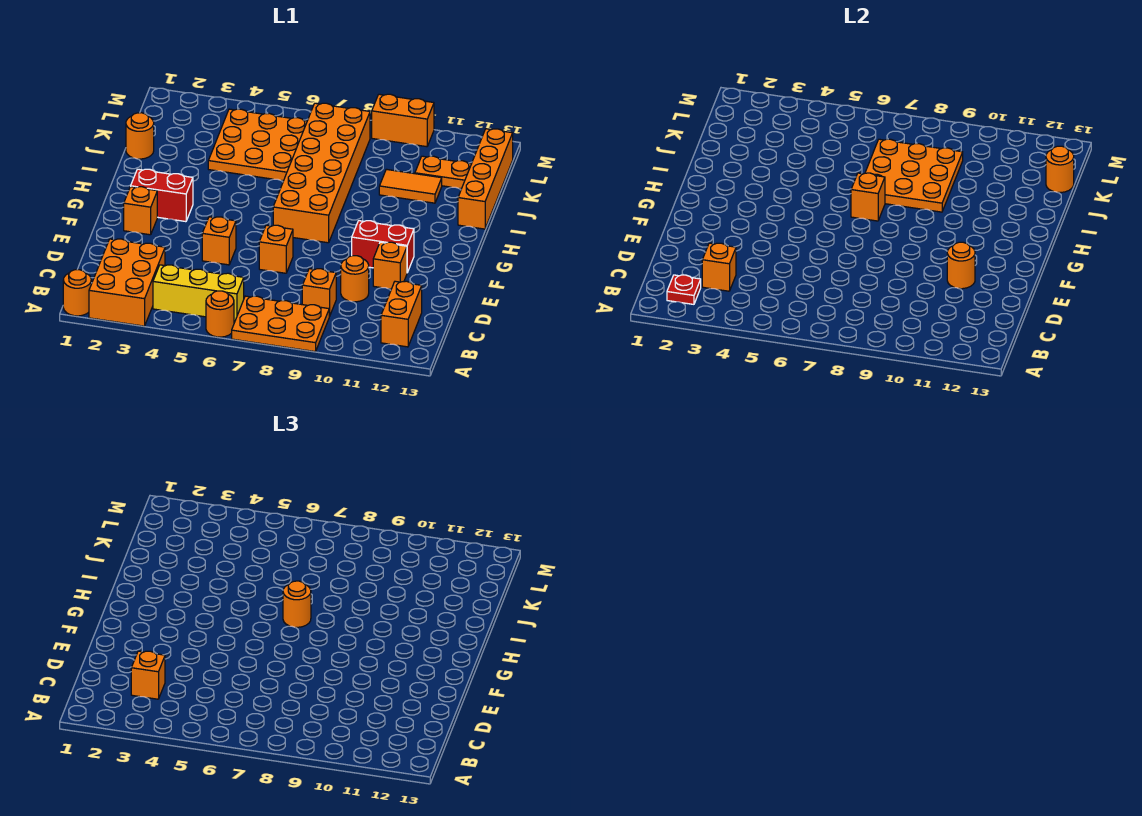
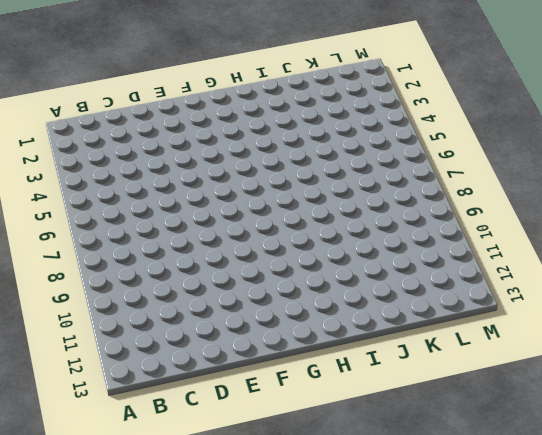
none -> orange 1x1 round brick [63,270,91,316]
none -> orange 2x3 brick [89,239,165,326]
none -> orange 1x1 round brick [206,291,234,337]

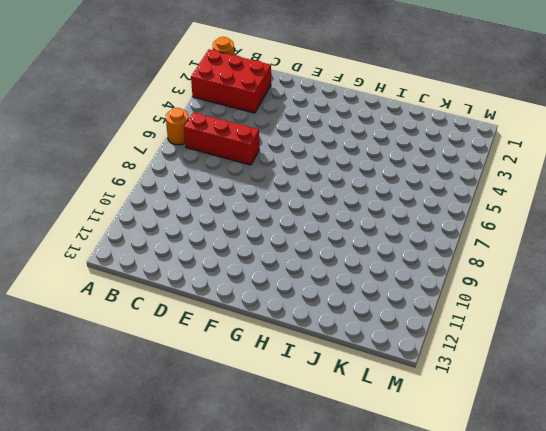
red 2x3 brick [191,49,271,113] -> orange 2x3 brick [89,239,165,326]
red 1x3 brick [184,112,259,165] -> yellow 1x3 brick [153,265,244,321]
none -> orange 2x3 plate [232,296,329,352]
none -> orange 1x2 brick [381,281,422,347]
none -> orange 1x1 brick [302,269,336,316]

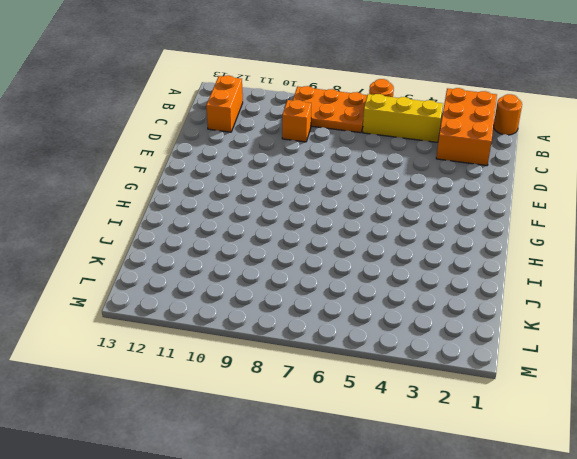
none -> orange 1x1 round brick [341,256,369,302]
none -> orange 1x1 brick [202,217,236,265]
none -> orange 1x1 brick [259,225,293,273]

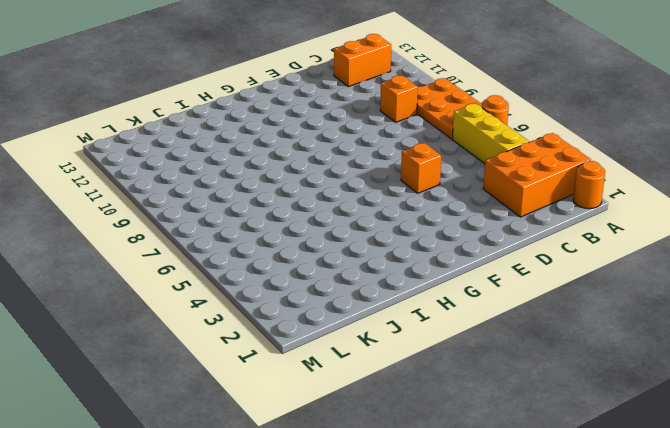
none -> orange 1x1 round brick [341,256,369,302]
none -> orange 1x1 brick [259,225,293,273]
none -> orange 1x1 brick [373,242,407,289]

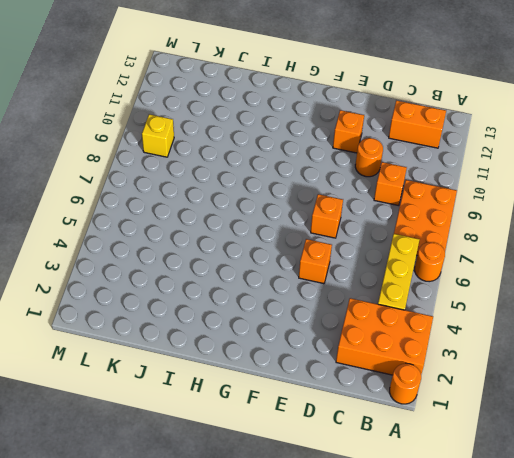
yellow 1x1 brick [142,114,174,157] -> none
none -> orange 1x1 brick [124,187,157,235]
none -> red 1x2 brick [352,221,414,272]
none -> red 1x2 brick [131,169,193,222]

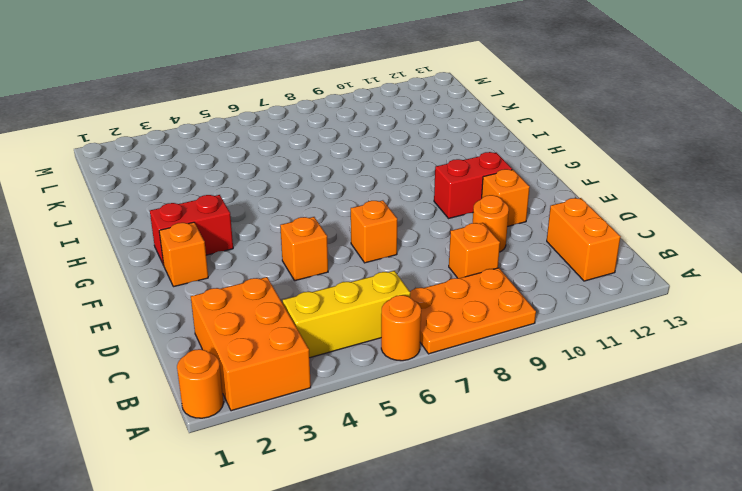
none -> orange 2x6 brick [273,103,370,243]
none -> orange 1x4 brick [458,129,513,229]
none -> orange 1x1 round brick [126,113,154,159]

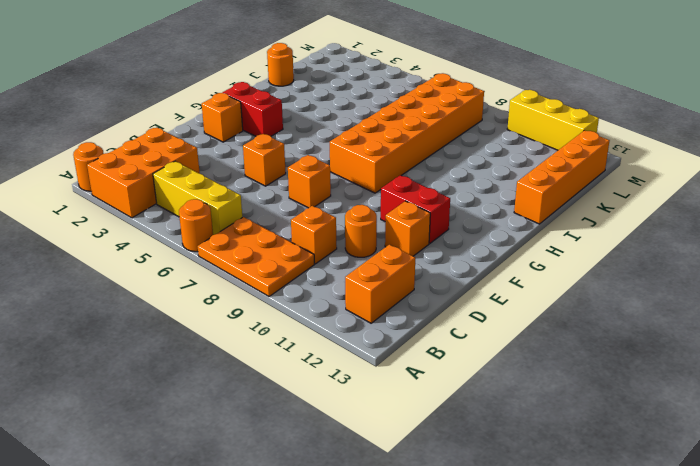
yellow 1x3 brick [507,90,599,150] -> orange 1x2 brick [372,94,434,147]
none -> orange 3x3 plate [208,109,307,181]
none -> orange 1x2 tile [379,169,442,203]
none -> orange 1x2 plate [415,156,471,189]

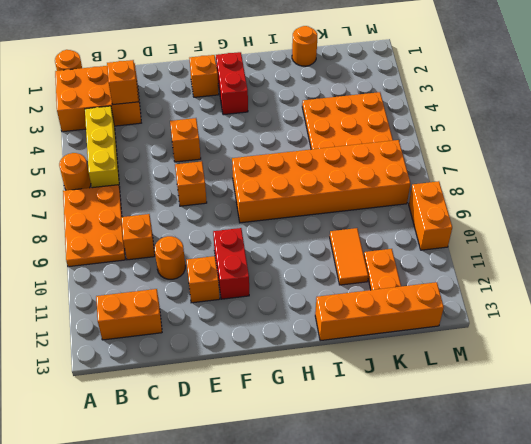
none -> red 1x1 plate [667,275,701,304]
none -> orange 1x1 round brick [947,242,975,289]
none -> orange 1x1 brick [851,173,885,221]

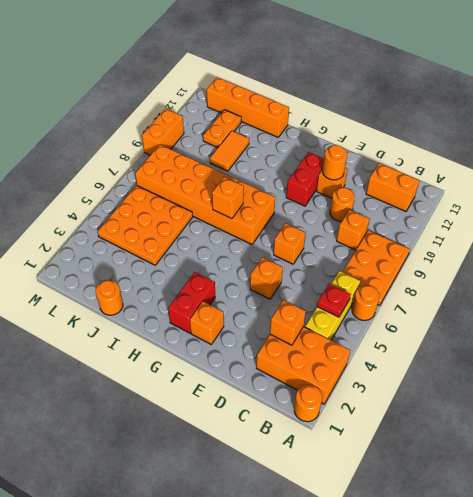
red 1x1 plate [317,284,351,317] -> red 1x1 plate moved to [667,275,701,304]
none -> orange 3x3 plate [865,139,963,212]
none -> orange 1x1 round brick [1046,146,1074,192]
none -> orange 1x1 brick [131,651,165,699]

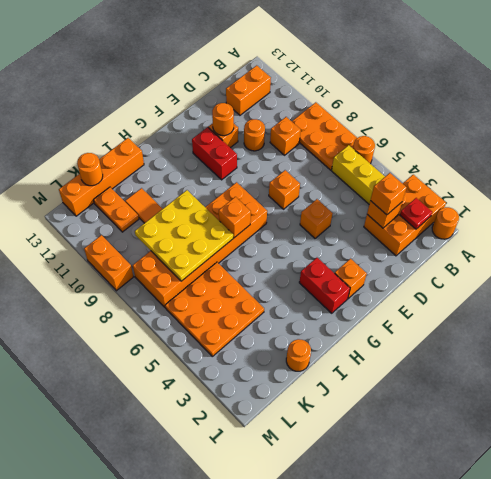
yellow 3x3 plate [135,190,233,281] -> orange 3x3 plate [865,139,963,212]
none -> orange 1x1 round brick [283,581,311,627]

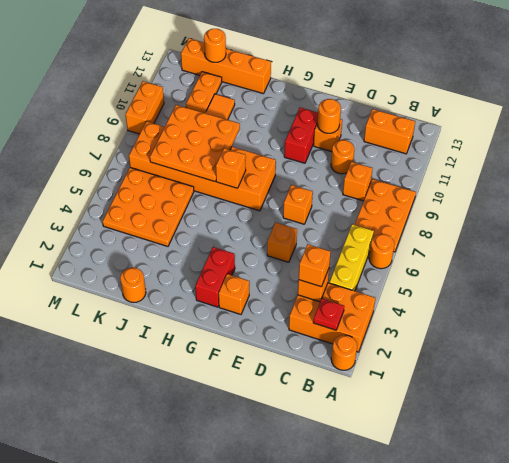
none -> orange 1x1 round brick [283,581,311,627]

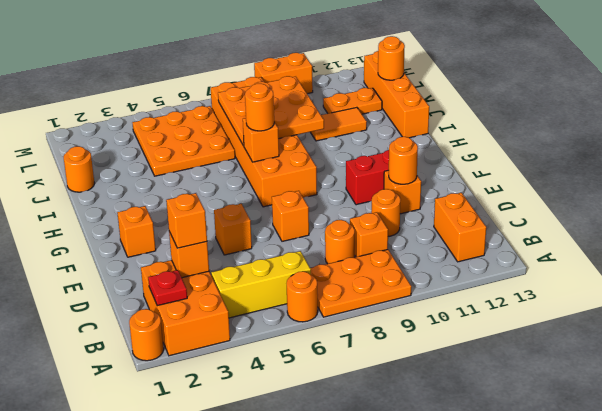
orange 1x1 round brick [325,220,355,264] -> none
none -> red 1x2 brick [131,169,193,222]

